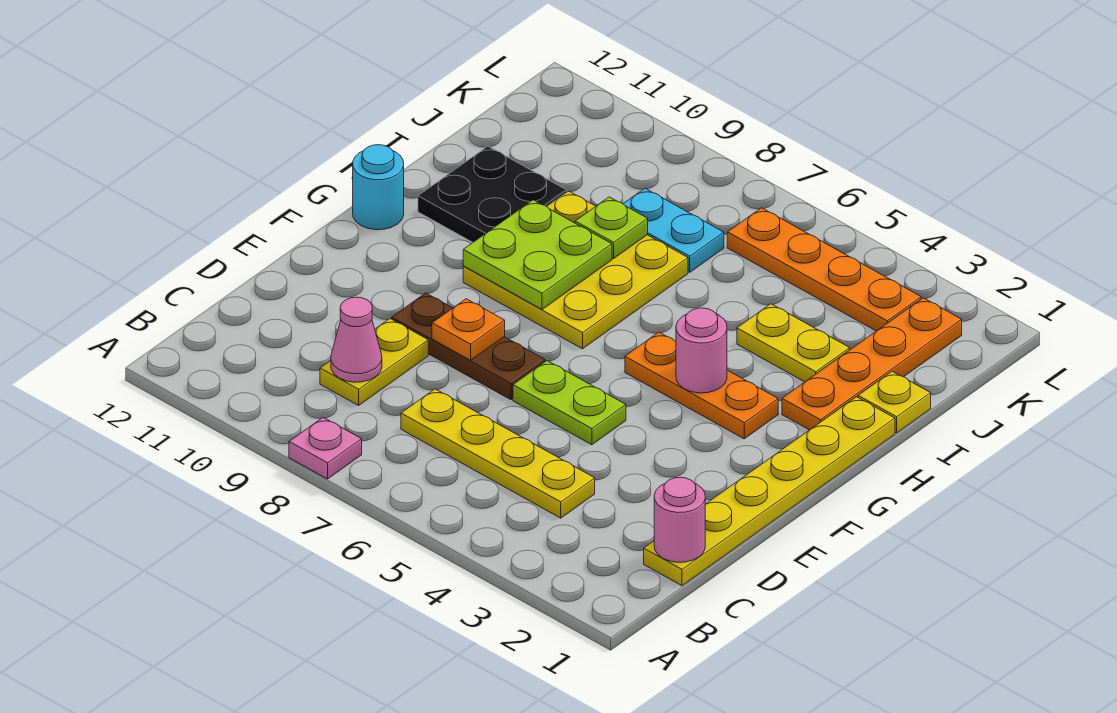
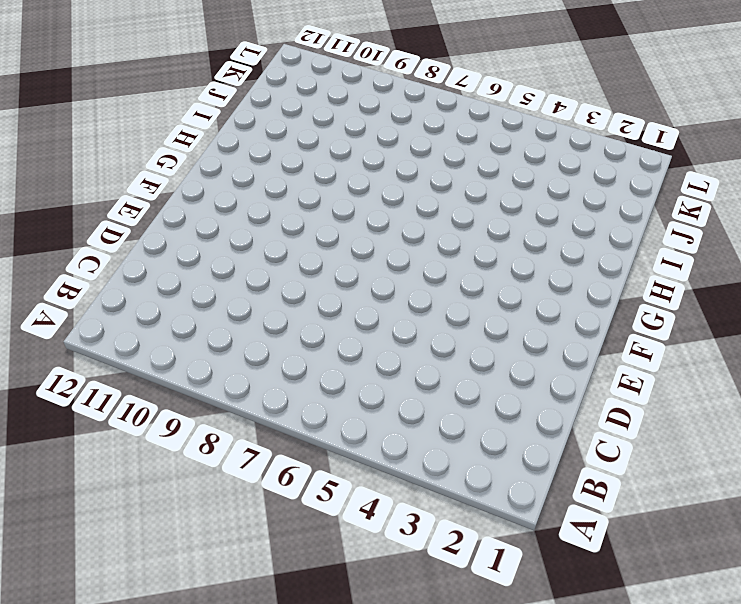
none -> pink 1x1 plate [289,417,362,479]
none -> yellow 1x6 plate [644,397,895,586]
none -> yellow 1x4 plate [401,389,595,518]

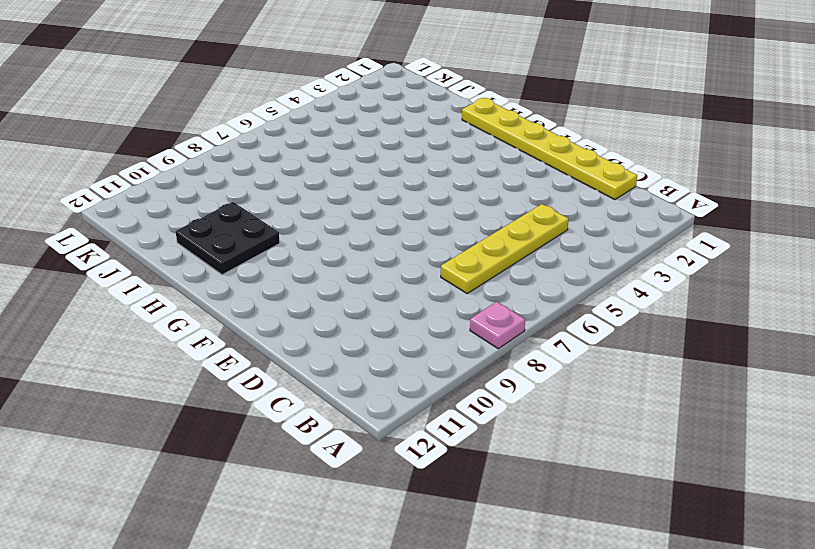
none -> yellow 1x2 plate [320,319,428,406]
none -> lime 1x2 plate [513,361,626,445]
none -> brown 1x3 plate [392,293,545,400]

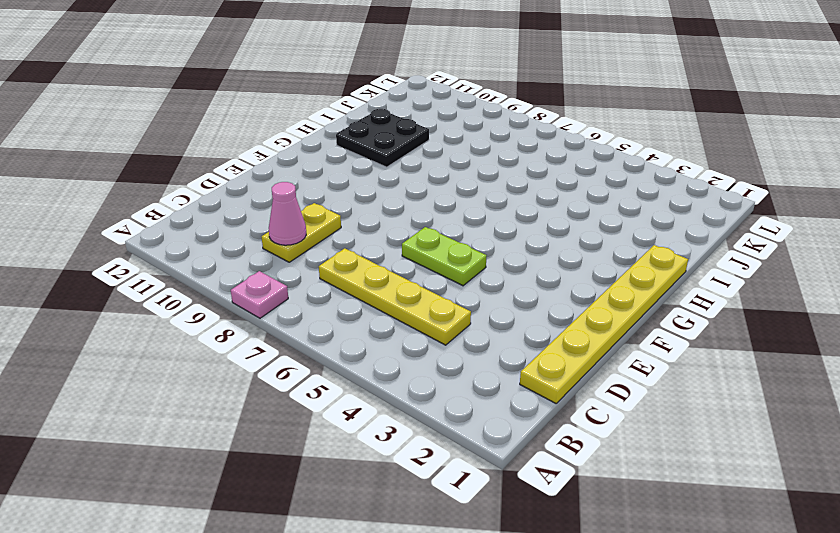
none -> brown 1x3 plate [392,293,545,400]
none -> orange 1x3 plate [625,332,778,439]
none -> yellow 3x3 plate [463,191,688,349]

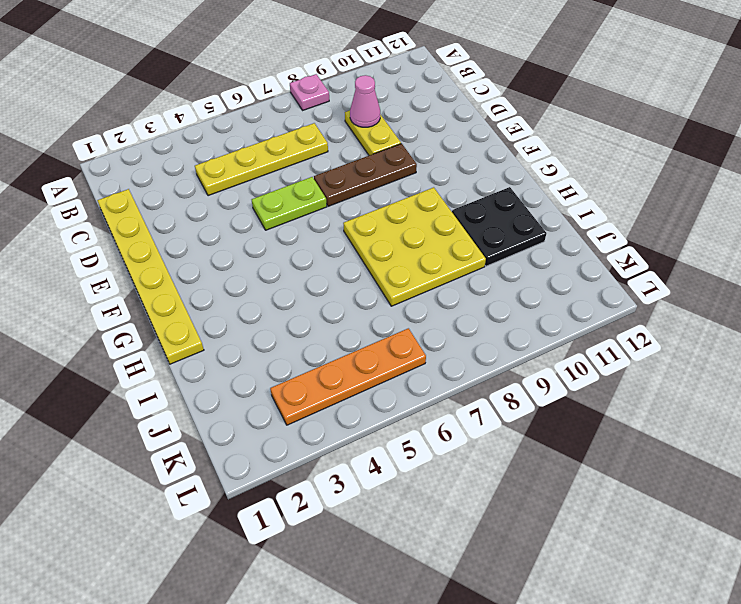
none -> orange 1x3 plate [625,332,778,439]
none -> cyan 1x1 round brick [353,145,404,230]
none -> orange 1x4 plate [782,298,962,430]

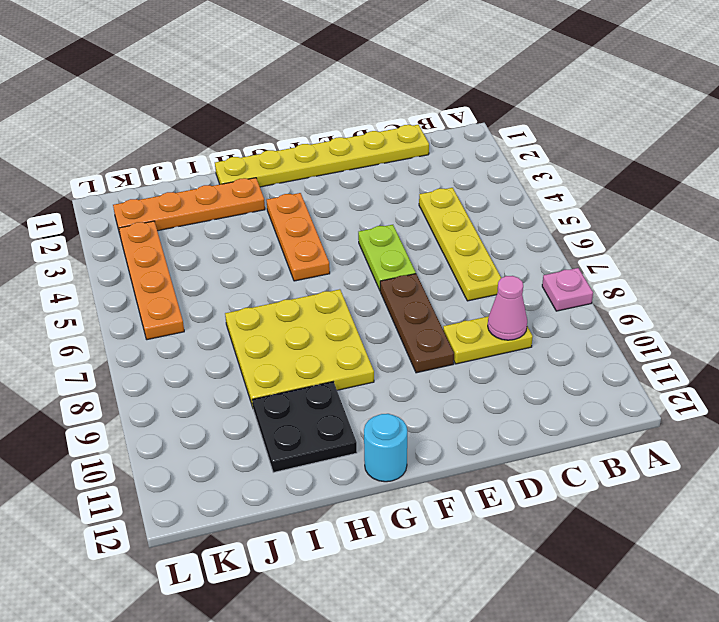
none -> yellow 1x1 plate [858,371,931,433]
none -> yellow 1x2 plate [737,304,850,382]
none -> cyan 1x2 plate [623,188,724,272]

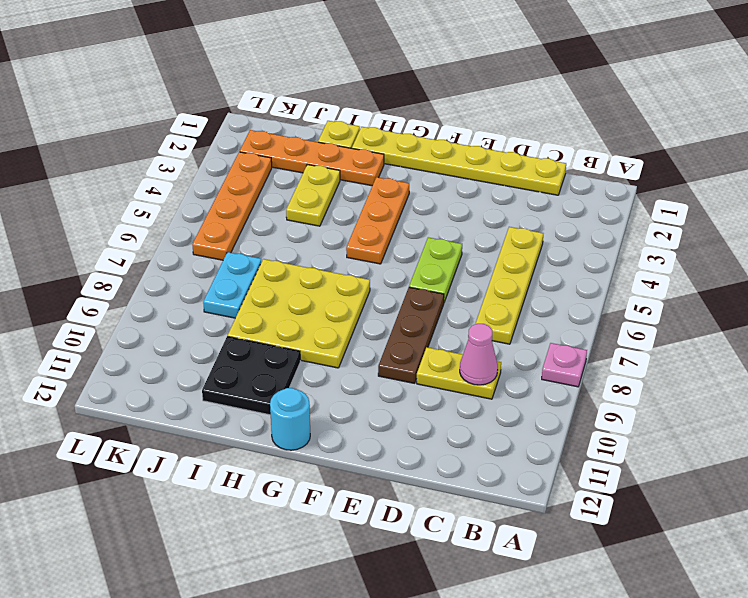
none -> pink 1x1 round brick [654,477,705,562]
none -> orange 1x1 plate [432,299,505,360]
none -> pink 1x1 round brick [676,308,727,393]

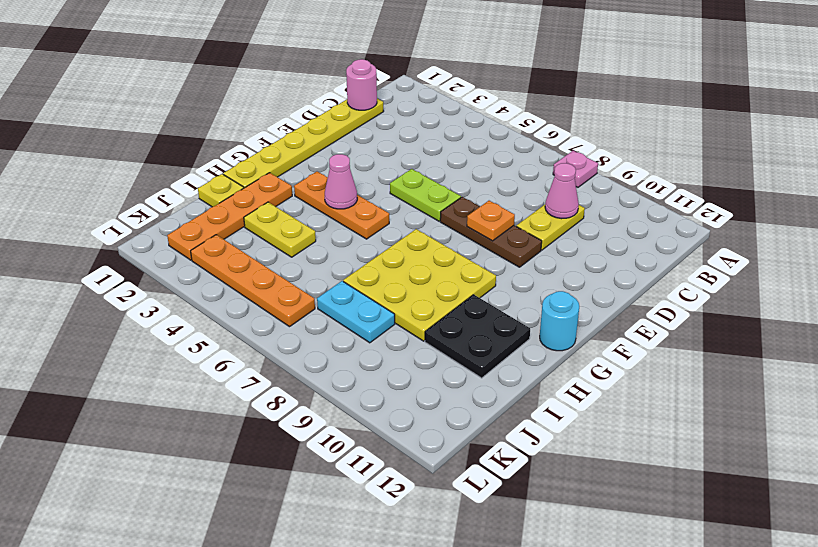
pink 1x1 cone [325,154,357,209] -> pink 1x1 round brick [676,308,727,393]
none -> yellow 1x4 plate [401,389,595,518]
none -> lime 2x2 plate [463,200,612,309]
none -> lime 1x1 plate [575,197,648,259]

